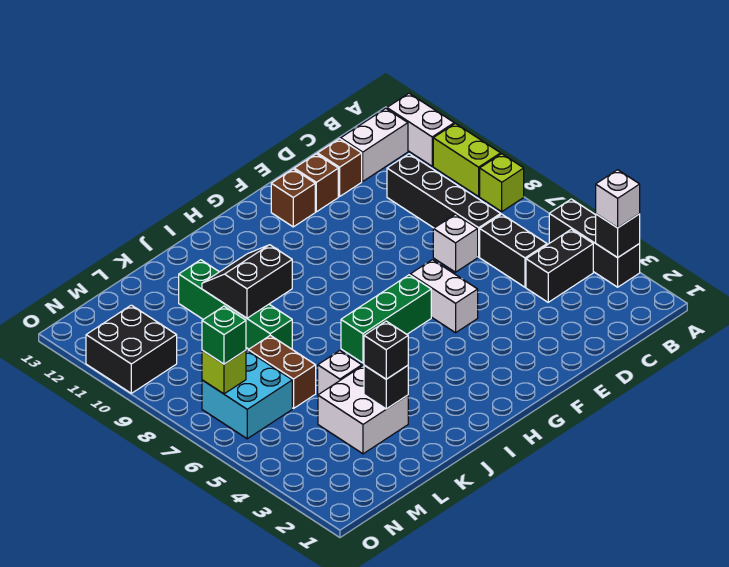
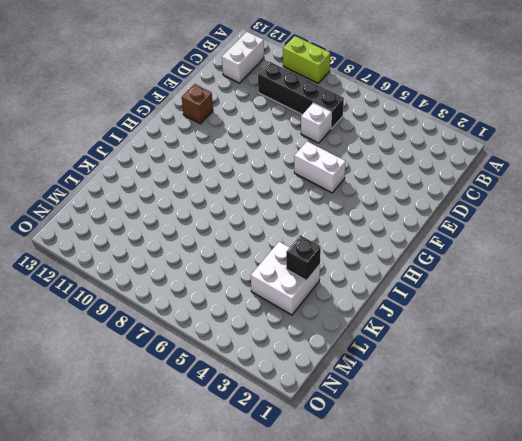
none -> black 1x3 brick [549,199,640,287]
none -> lime 1x1 brick [480,154,524,211]
none -> white 1x2 brick [387,93,454,166]

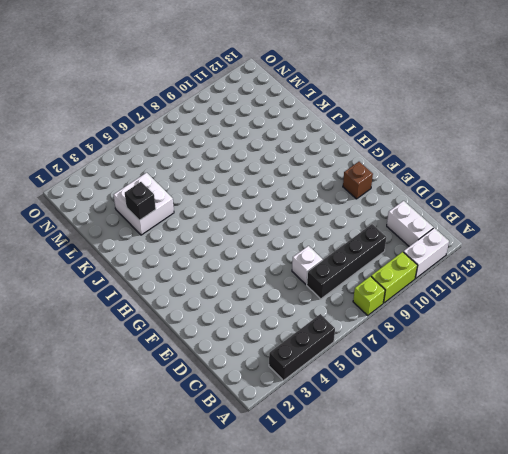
none -> black 1x2 brick [526,229,593,302]
none -> black 1x2 brick [480,214,547,287]
none -> brown 1x1 brick [318,139,362,197]

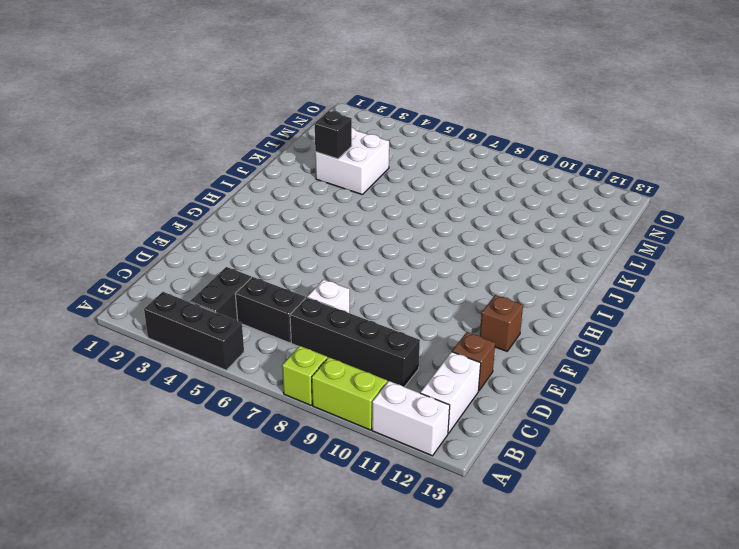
none -> brown 1x1 brick [294,154,338,212]
none -> white 1x2 brick [410,260,478,333]
none -> green 1x3 brick [341,275,431,363]

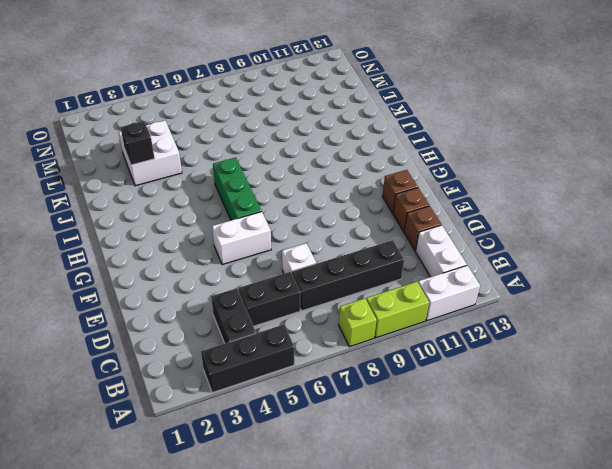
none -> white 1x1 brick [318,351,362,395]
none -> green 1x4 brick [179,260,292,349]
none -> brown 1x2 brick [248,335,316,408]

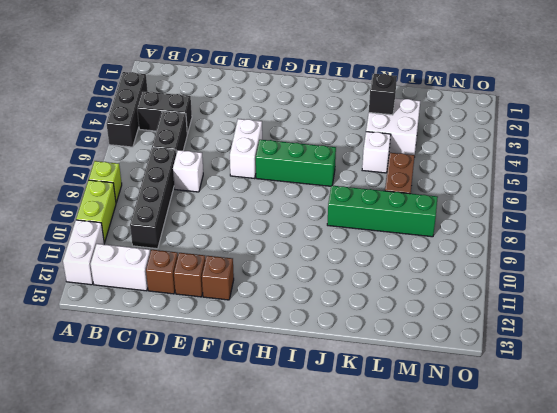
green 1x4 brick [327,186,438,237] -> green 1x4 brick turned to [179,260,292,349]
none -> cyan 2x2 brick [202,351,292,439]
none -> black 2x2 brick [86,305,177,393]
none -> black 1x1 brick [596,214,640,258]

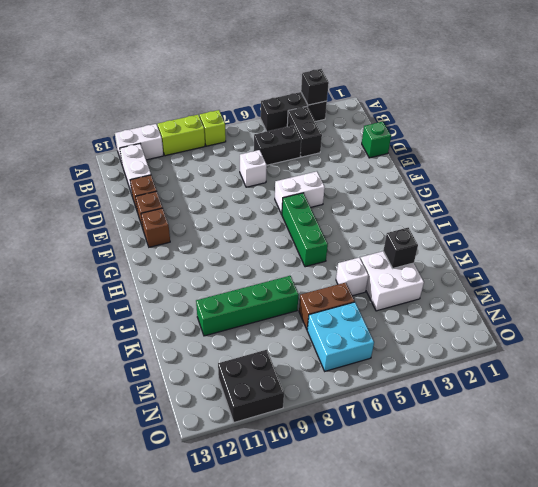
green 1x1 brick [362,122,391,158] -> green 1x1 brick moved to [202,306,246,364]
none -> black 1x4 brick [387,154,501,257]
none -> black 2x2 slope [202,245,292,318]
none -> lime 1x1 brick [202,350,246,394]

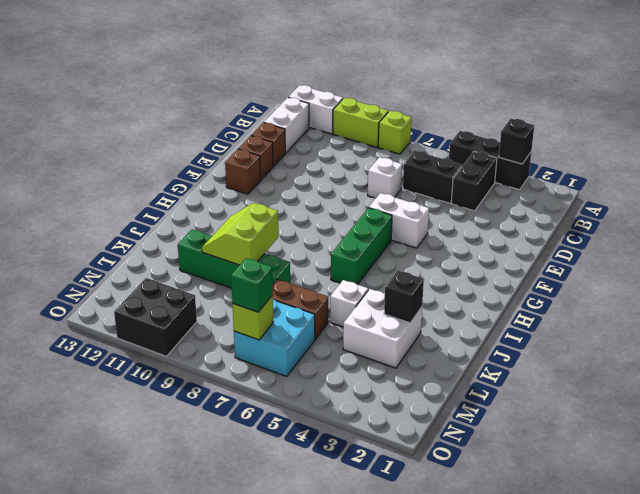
lime 2x2 slope [202,203,278,265] -> black 2x2 slope [202,245,292,318]
none -> black 1x4 brick [387,154,501,257]
none -> white 1x1 brick [596,170,640,228]
none -> black 1x1 brick [364,321,408,379]

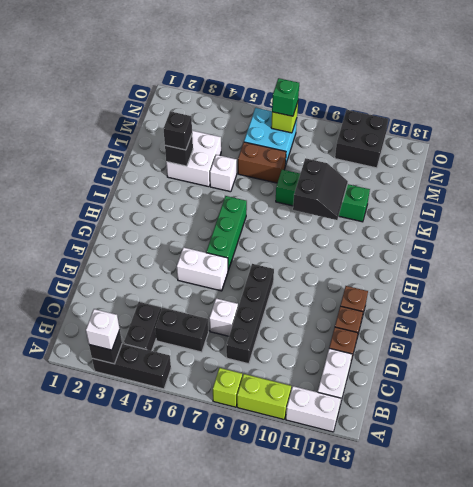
black 1x4 brick [226,264,274,364] -> black 1x4 brick turned to [387,154,501,257]

